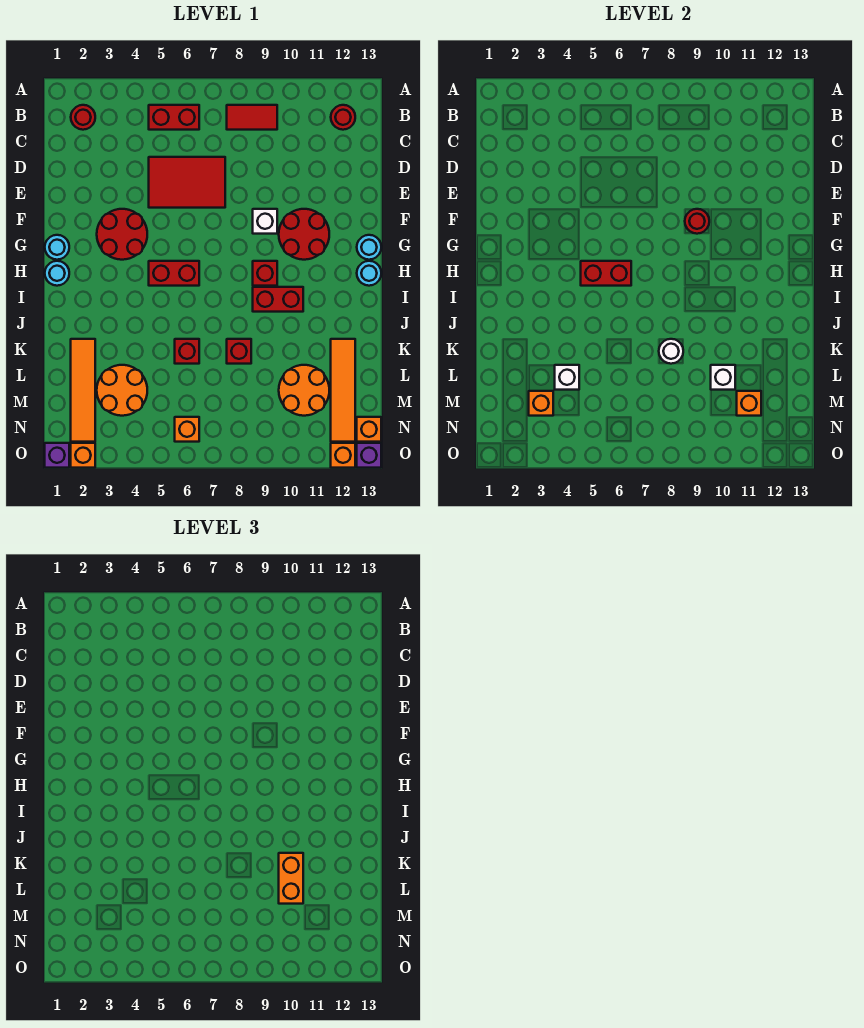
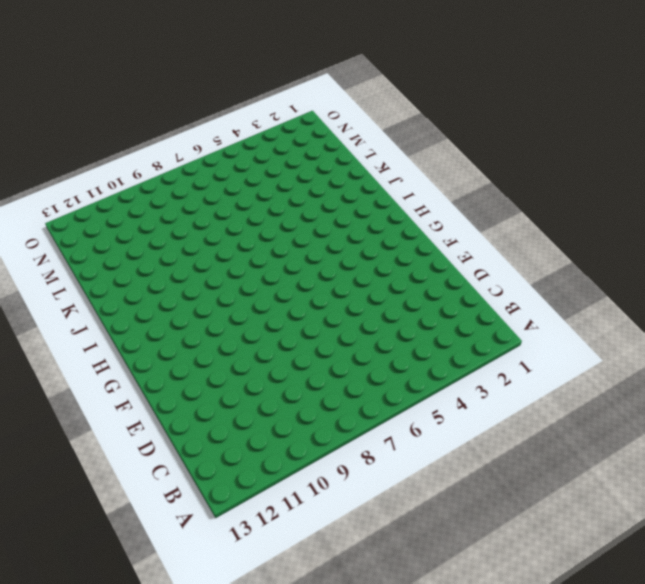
none -> red 1x1 round brick [71,105,95,130]
none -> red 1x2 brick [149,105,199,130]
none -> red 1x2 tile [227,105,277,130]
none -> red 1x1 round brick [331,105,355,130]

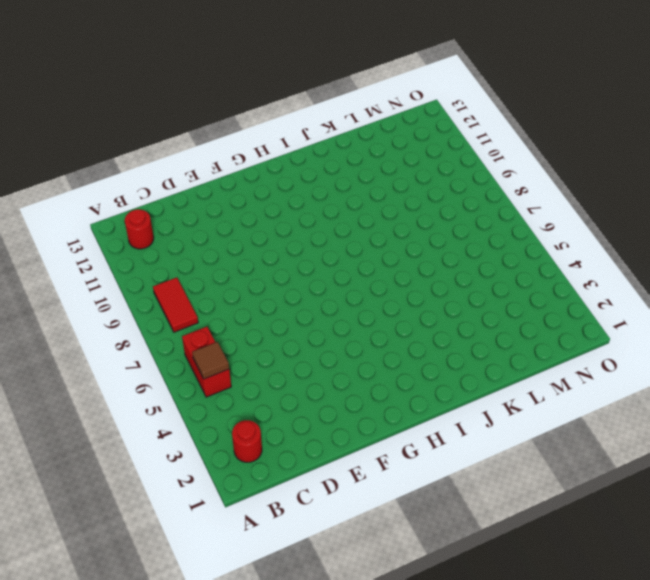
brown 1x1 tile [192,342,229,379] -> none
none -> red 2x3 tile [149,157,225,208]
none -> red 2x2 round brick [97,209,147,260]
none -> white 1x1 brick [253,209,277,234]
none -> red 2x2 round brick [279,209,329,260]

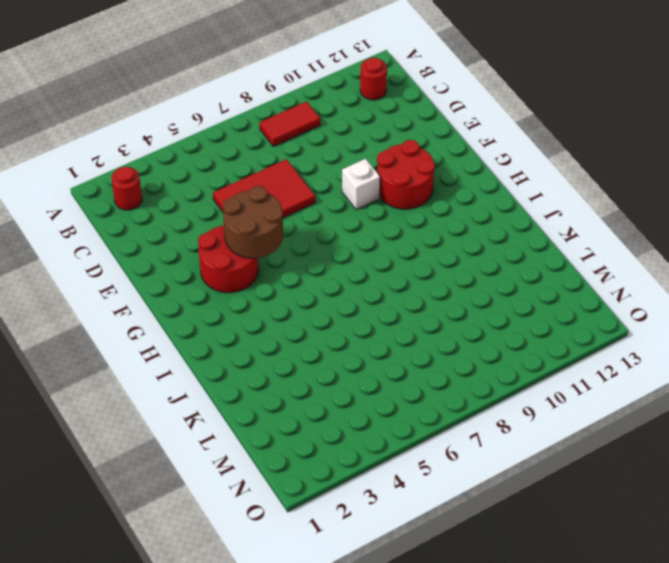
brown 2x2 round brick [223,186,283,258] -> none
none -> red 1x2 brick [149,105,199,130]
none -> cyan 1x1 round brick [45,235,69,260]
none -> cyan 1x1 round brick [357,235,381,260]
none -> cyan 1x1 round brick [45,261,69,286]

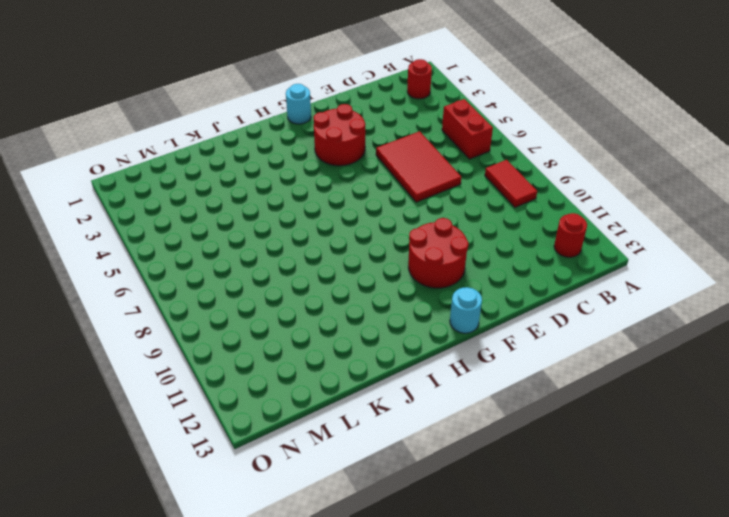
none -> white 1x1 brick [253,209,277,234]
none -> cyan 1x1 round brick [45,261,69,286]
none -> red 1x2 brick [149,261,199,286]
none -> red 1x1 brick [253,261,277,286]

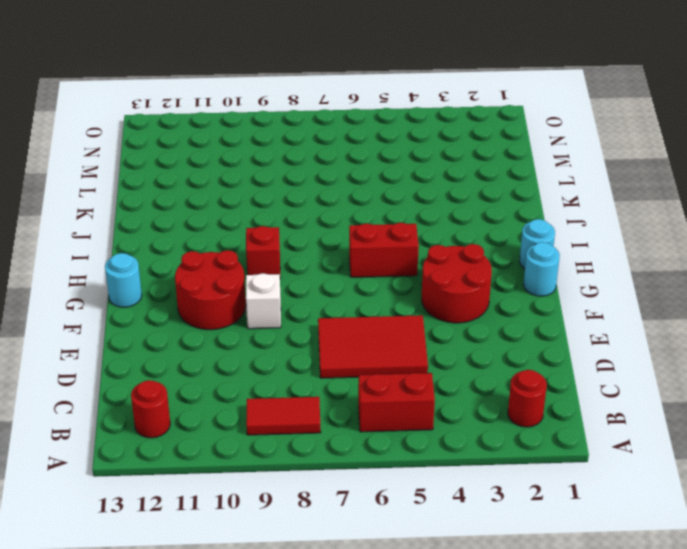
none -> cyan 1x1 round brick [357,261,381,286]
none -> red 1x2 brick [253,287,303,312]
none -> orange 1x4 tile [71,339,95,442]
none -> red 1x1 brick [175,339,199,364]

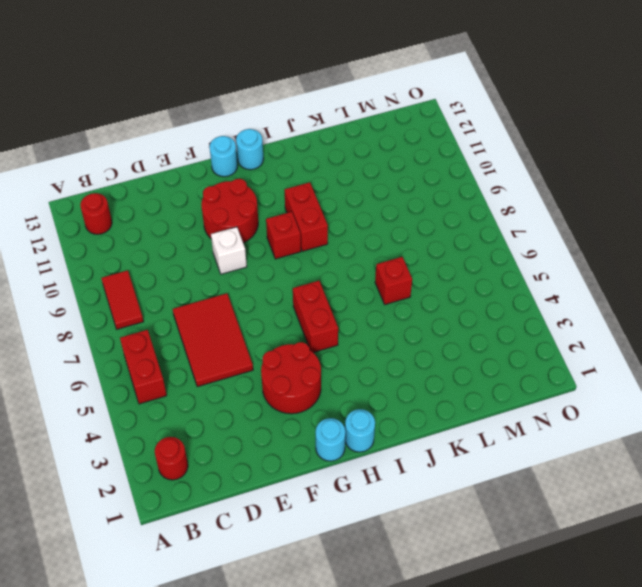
none -> orange 1x4 tile [71,339,95,442]
none -> red 1x1 brick [227,339,251,364]
none -> orange 1x4 tile [331,339,355,442]
none -> orange 2x2 round brick [97,365,147,416]

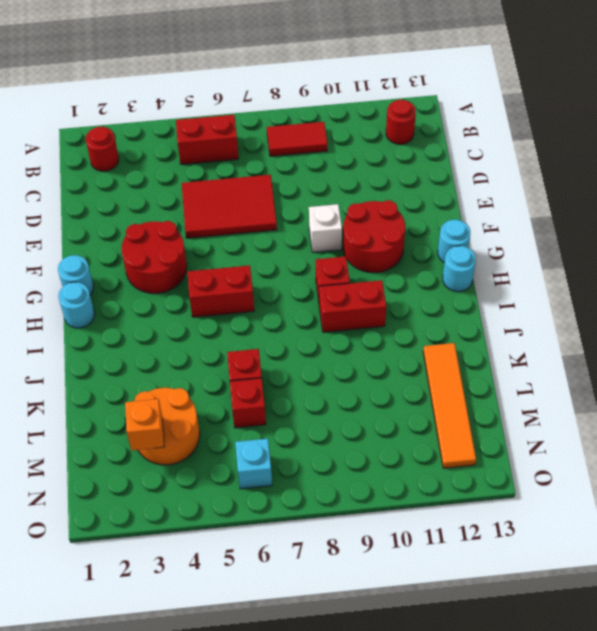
red 1x1 brick [230,378,266,428] -> red 1x1 brick moved to [227,339,251,364]
cyan 1x1 brick [235,439,272,489] -> orange 1x1 brick [175,417,199,442]
none -> orange 1x4 tile [71,339,95,442]
none -> orange 2x2 round brick [279,365,329,416]
none -> orange 1x1 brick [357,417,381,442]
none -> purple 1x1 brick [45,443,69,468]

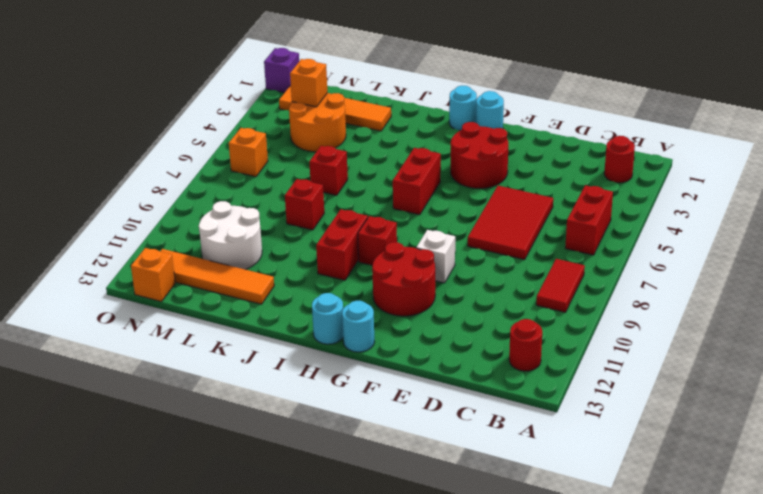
white 2x2 round brick [199,201,262,270] -> orange 2x2 round brick [279,365,329,416]
none -> orange 1x1 brick [71,443,95,468]
none -> orange 1x1 brick [331,443,355,468]
none -> purple 1x1 brick [357,443,381,468]
none -> red 1x1 round brick [685,209,709,234]

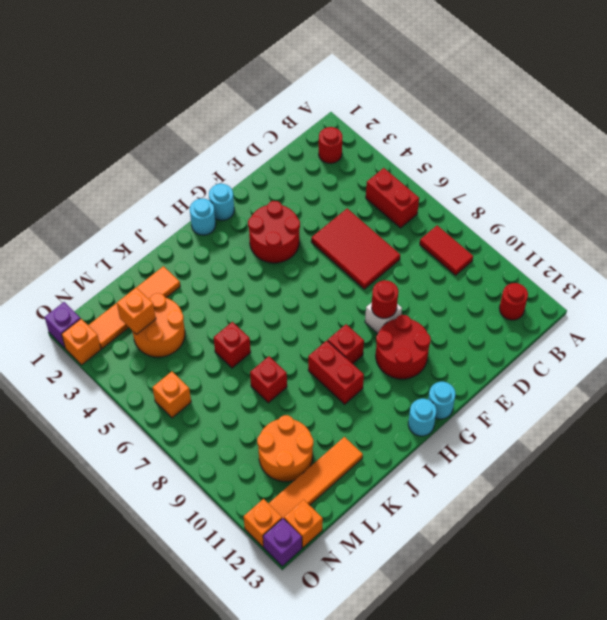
none -> red 1x2 brick [149,261,199,286]
none -> red 1x2 brick [581,261,631,286]
none -> white 1x1 round brick [659,339,683,364]
none -> white 1x1 brick [555,365,579,390]

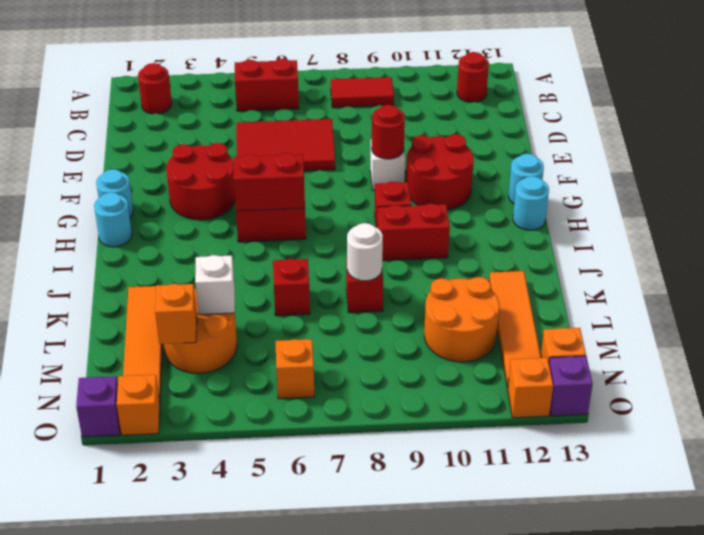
none -> white 1x1 brick [711,365,735,390]
none -> orange 1x1 brick [737,391,761,416]
none -> orange 1x2 brick [279,853,303,904]

